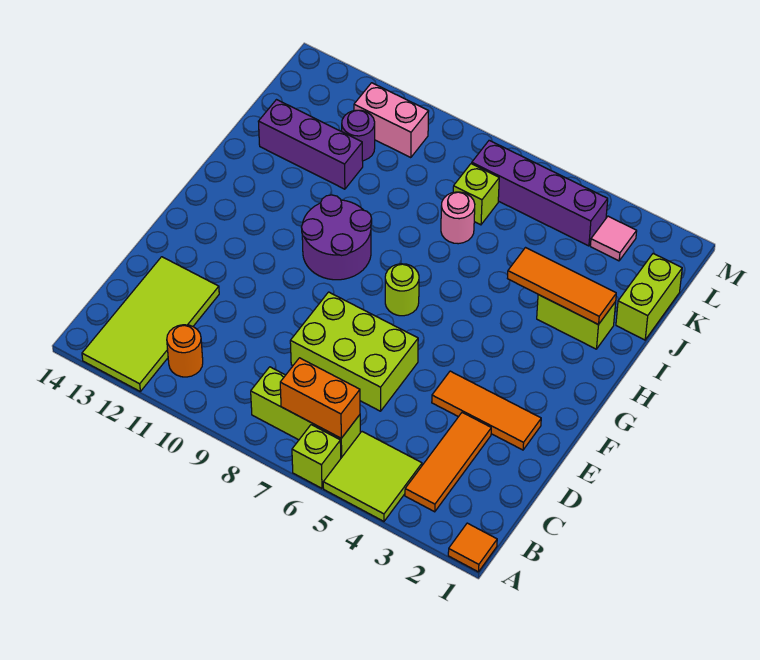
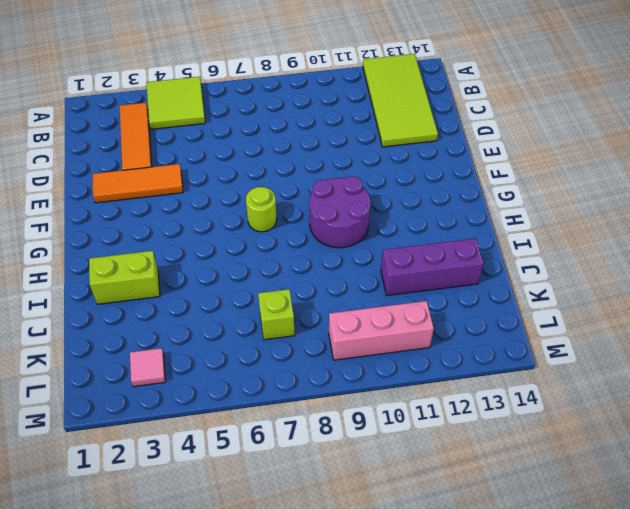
pink 1x3 brick [329,301,434,360] -> pink 1x2 brick [354,83,429,158]
none -> orange 1x1 tile [448,523,497,572]
none -> lime 1x1 brick [292,425,341,488]
none -> lime 1x3 brick [251,367,360,458]

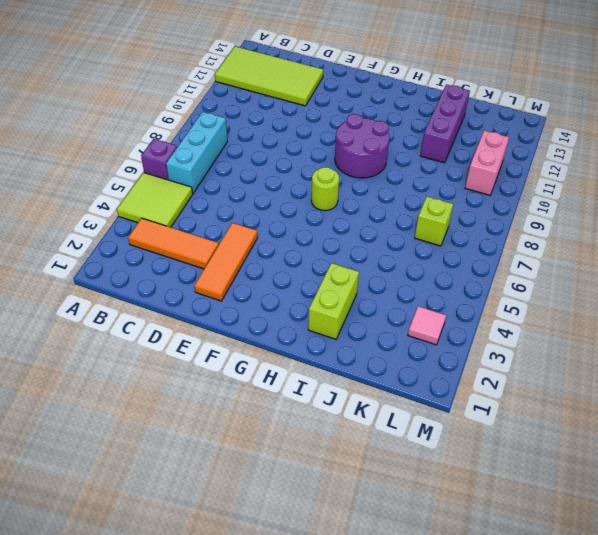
purple 1x1 brick [141,139,177,180] -> lime 1x1 brick [292,425,341,488]
cyan 1x3 brick [166,112,227,194] -> lime 1x3 brick [251,367,360,458]
none -> orange 1x1 tile [448,523,497,572]
none -> orange 1x1 round brick [167,325,203,377]
none -> lime 2x3 brick [290,292,418,411]

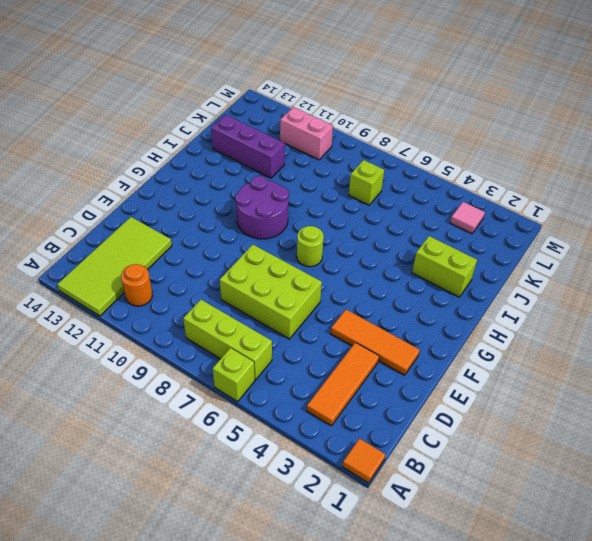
none -> lime 2x2 tile [323,432,422,521]
none -> lime 1x2 brick [616,254,682,340]
none -> pink 1x1 round brick [441,192,475,244]

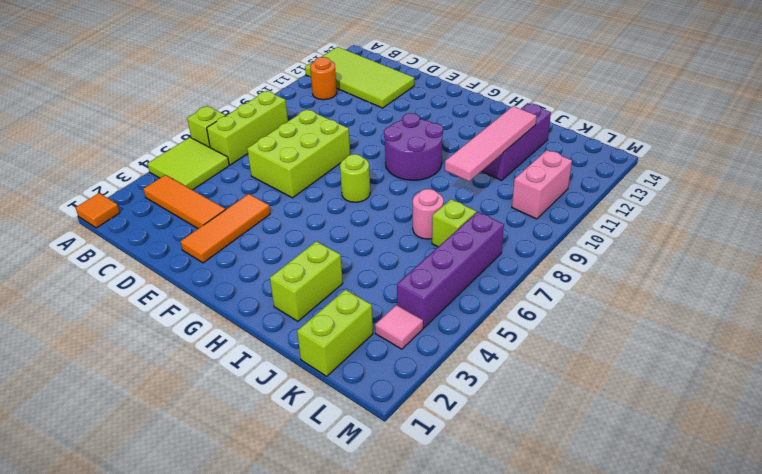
pink 1x4 tile [445,106,537,181] -> none
lime 1x2 brick [297,290,373,376] -> lime 1x2 brick turned to [616,254,682,340]
none -> purple 1x1 round brick [342,110,375,161]
none -> orange 1x2 brick [280,358,360,438]
none -> orange 1x3 tile [507,248,616,325]

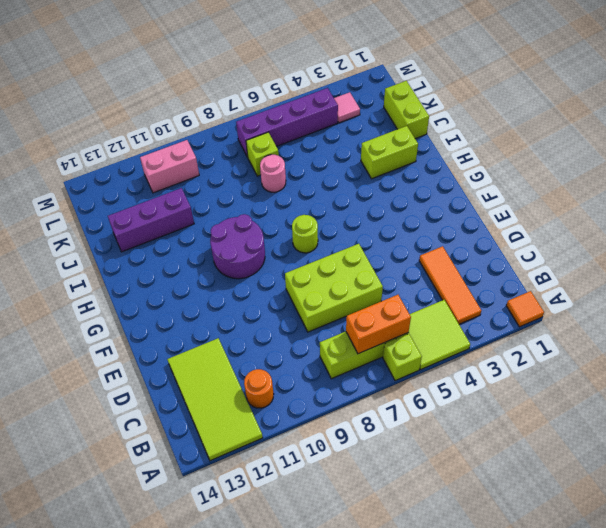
none -> orange 1x3 tile [432,371,541,450]
none -> purple 1x1 round brick [342,110,375,161]
none -> orange 1x3 tile [507,248,616,325]

